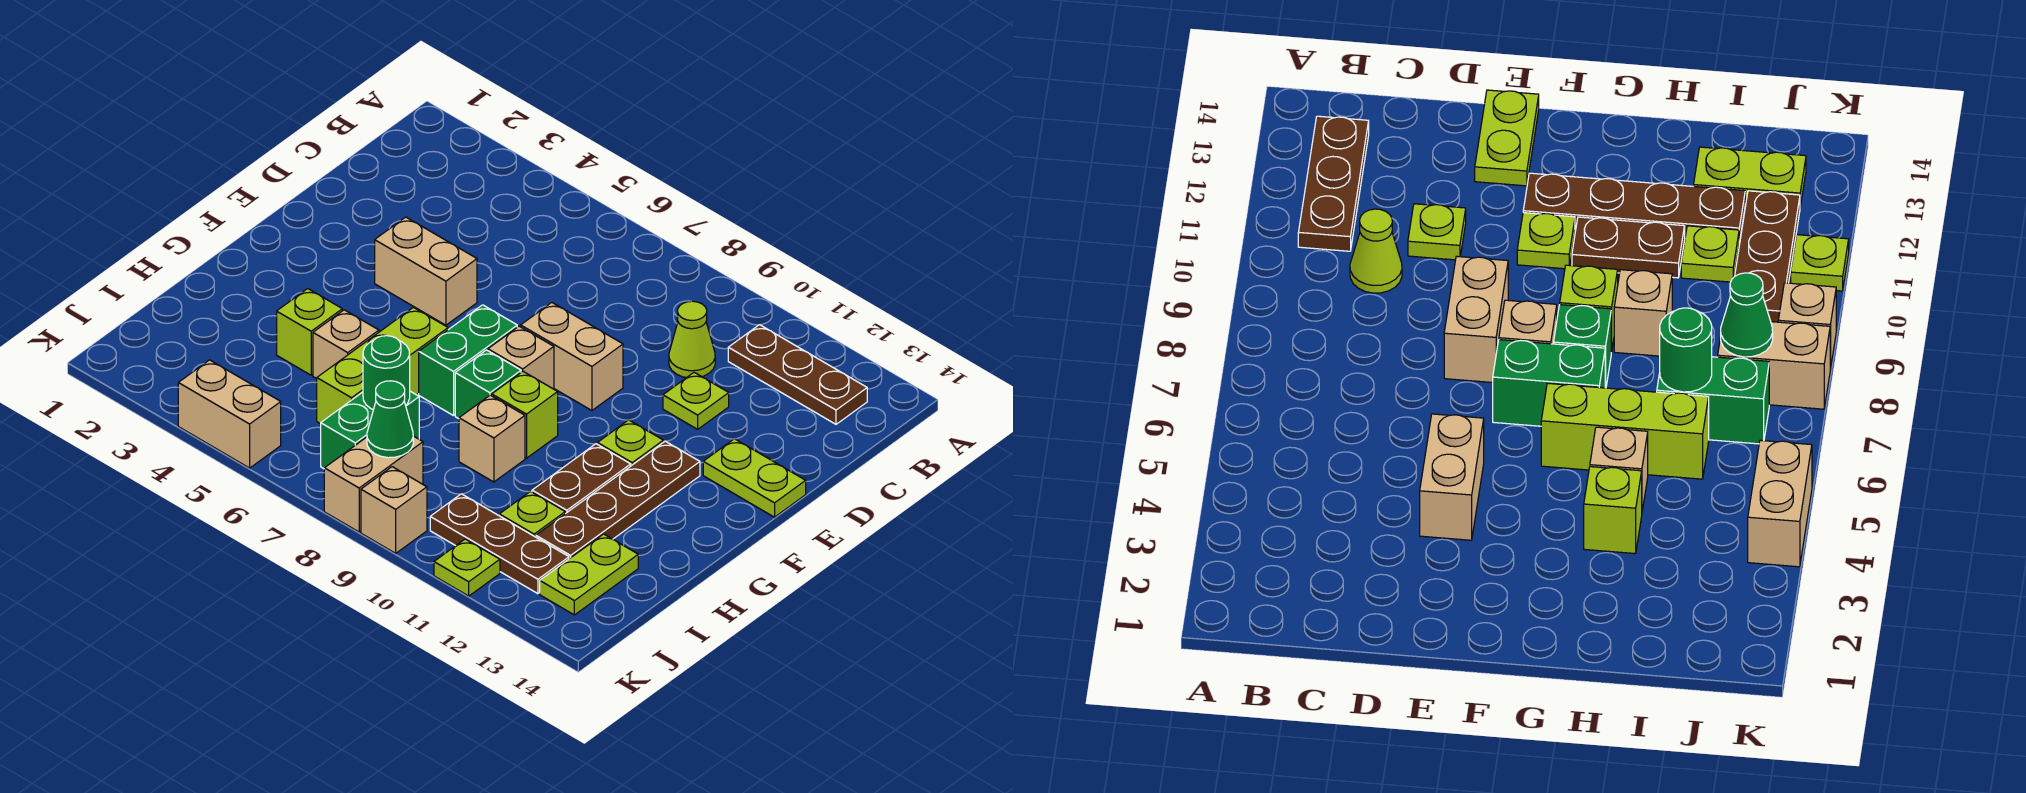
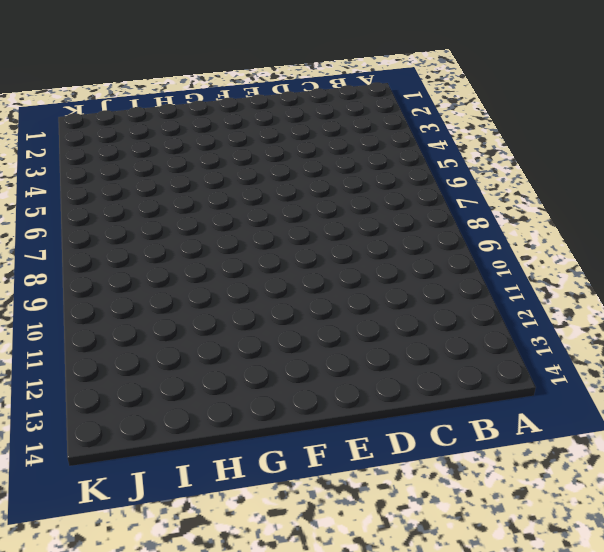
none -> brown 1x3 plate [728,325,867,424]
none -> lime 1x1 cone [669,301,715,378]
none -> lime 1x1 plate [663,372,729,429]

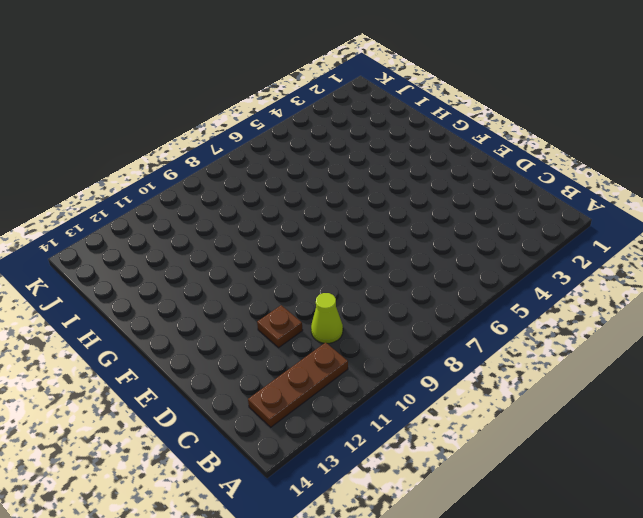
brown 1x1 plate [257,305,303,348] -> lime 1x1 plate [663,372,729,429]
none -> tan 1x2 brick [375,217,477,325]
none -> tan 1x2 brick [521,303,623,410]
none -> lime 1x2 plate [703,439,806,517]

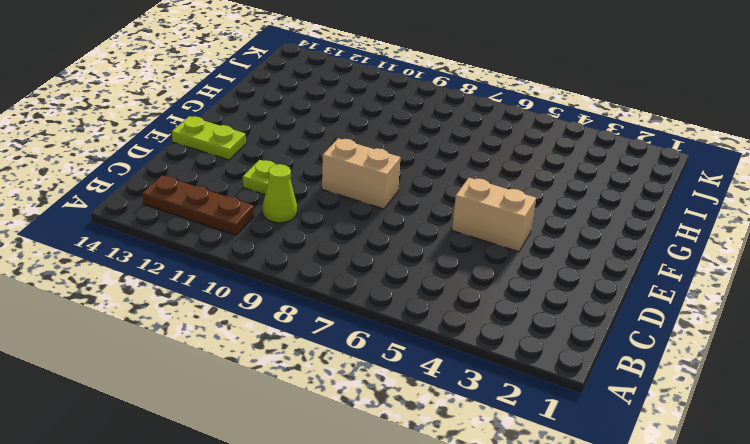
none -> green 1x2 brick [419,305,517,416]
none -> tan 1x1 brick [488,326,554,389]
none -> lime 1x1 plate [598,420,663,466]

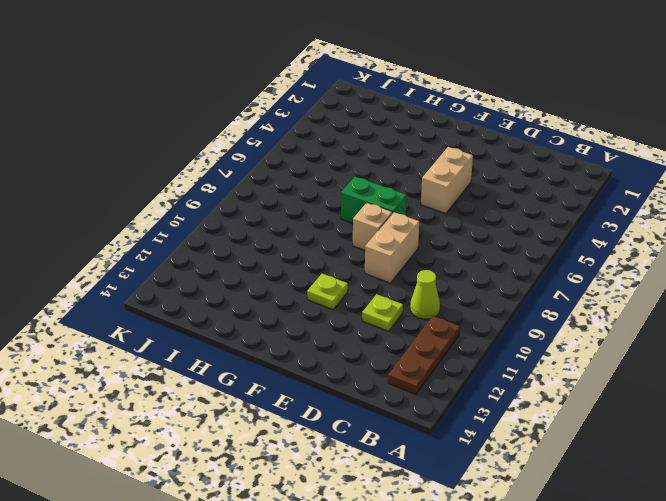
none -> lime 1x2 plate [703,439,806,517]
none -> brown 1x4 plate [536,441,700,559]
none -> lime 1x3 brick [317,307,448,424]

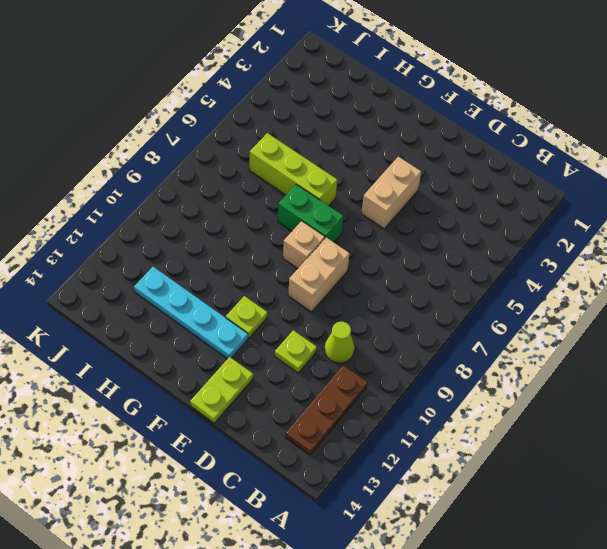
cyan 1x4 plate [134,267,248,359] -> brown 1x4 plate [536,441,700,559]
none -> green 1x1 brick [455,350,521,419]
none -> lime 1x1 brick [492,372,558,458]
none -> brown 1x2 plate [532,444,631,514]

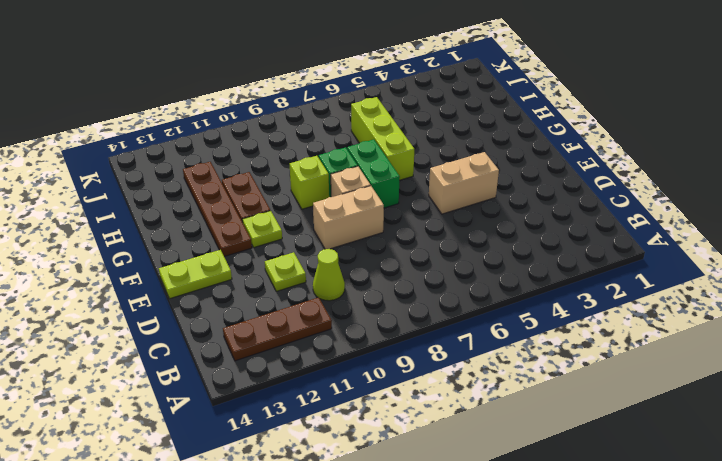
none -> lime 1x1 brick [277,289,342,375]
none -> tan 1x1 brick [313,310,379,379]
none -> tan 1x1 brick [459,395,525,482]

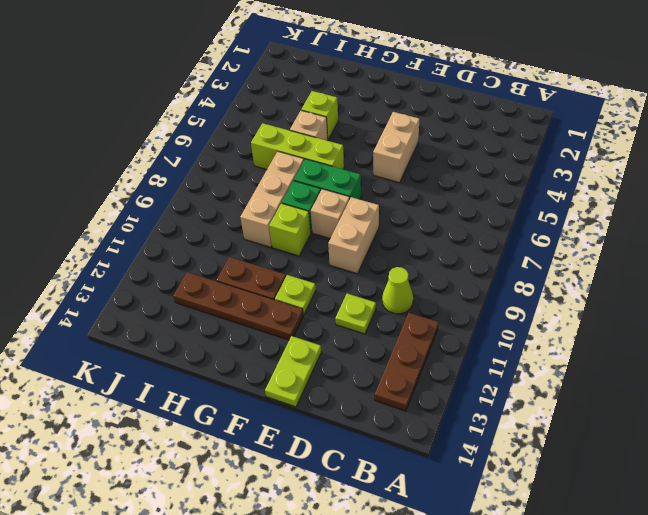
tan 1x3 brick [240,152,304,247] -> tan 1x1 brick [459,395,525,482]
none -> green 1x2 brick [321,391,419,469]
none -> lime 1x1 plate [499,491,565,537]
none -> lime 1x2 plate [540,534,638,615]

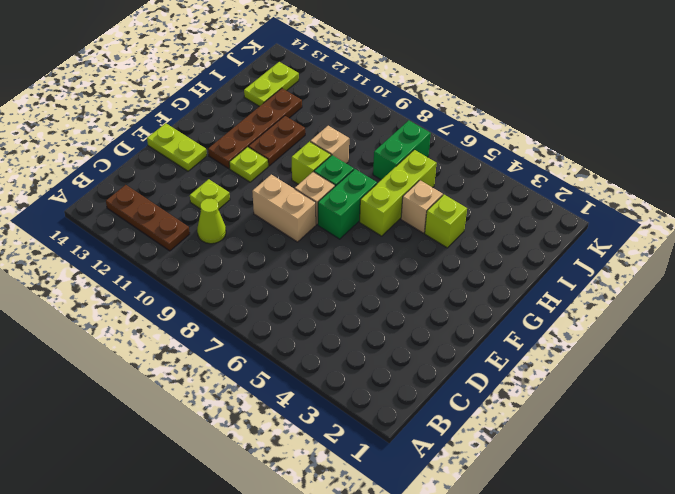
none -> tan 1x2 brick [375,217,477,325]
none -> lime 1x1 plate [499,491,565,537]
none -> tan 1x2 brick [324,436,423,532]

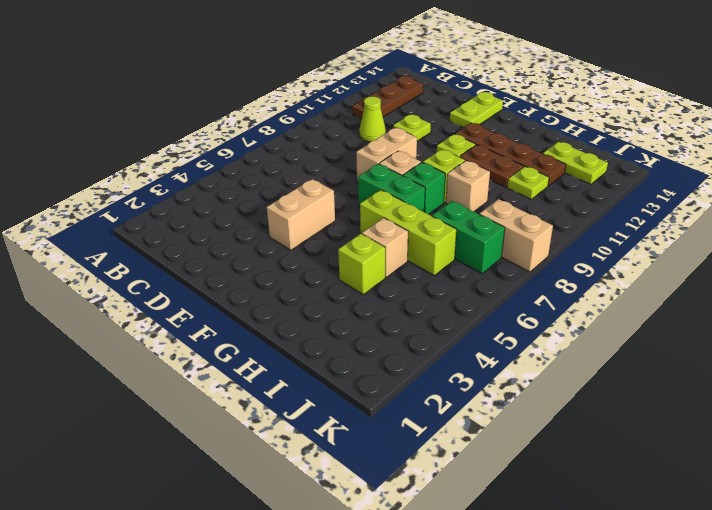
none -> brown 1x3 plate [430,494,569,594]
none -> tan 1x2 brick [178,360,281,468]
none -> tan 1x1 brick [361,467,427,553]

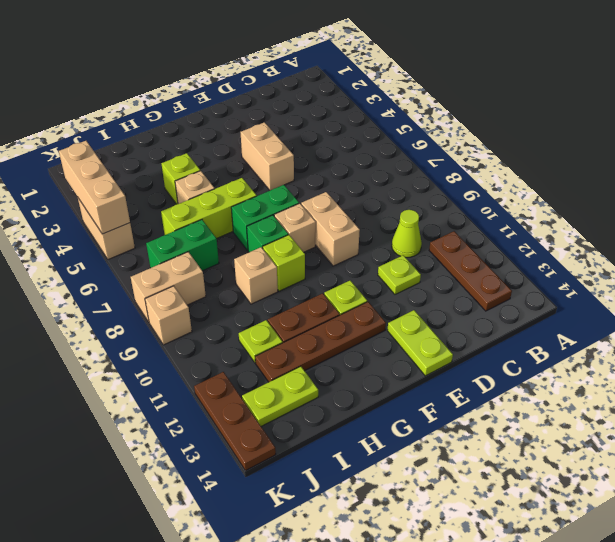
tan 1x3 brick [59,141,130,234] -> none
brown 1x3 plate [194,372,276,471] -> brown 1x3 plate moved to [430,494,569,594]
none -> lime 1x1 plate [434,539,500,596]
none -> green 1x1 round brick [363,336,410,410]
none -> green 1x1 cone [367,381,413,458]

